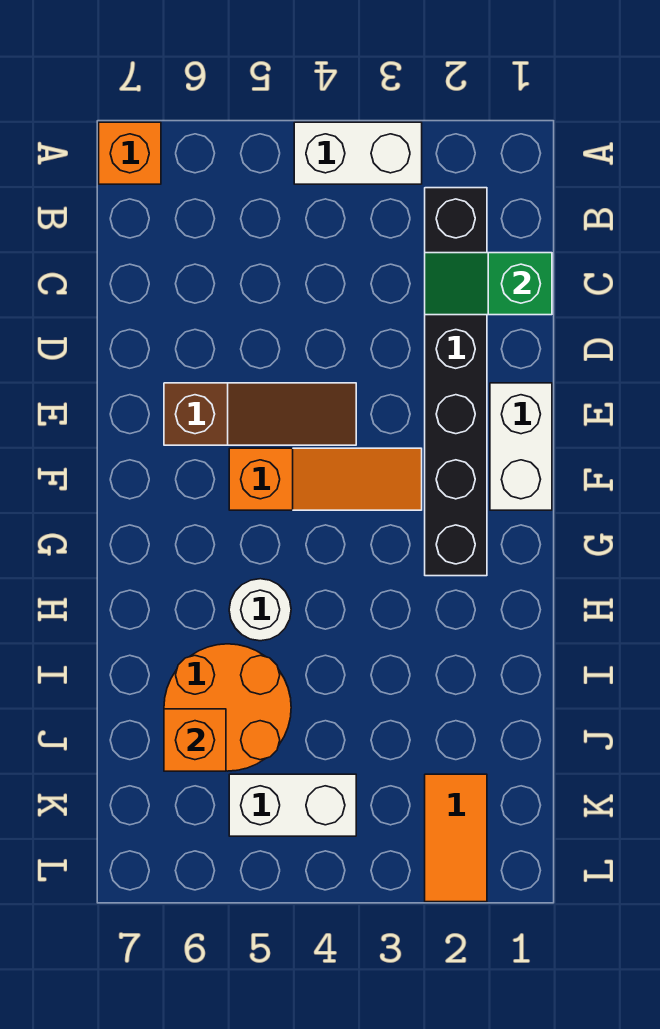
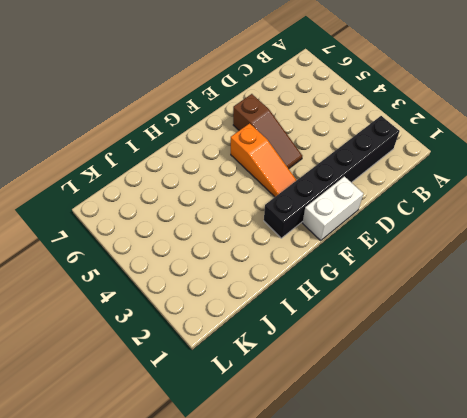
none -> white 1x2 brick [294,122,422,184]
none -> orange 1x1 brick [99,122,161,184]
none -> white 1x1 round brick [229,579,291,641]

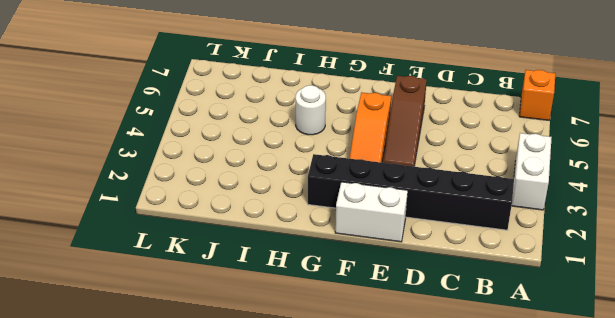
none -> orange 2x2 round brick [164,644,291,771]
none -> orange 1x2 tile [425,774,487,902]
none -> white 1x2 brick [229,774,356,836]

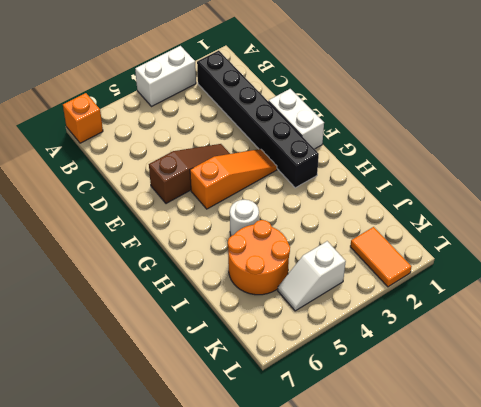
white 1x2 slope [278,241,346,311] -> white 1x2 brick [229,774,356,836]
none -> green 1x2 slope [425,253,552,315]
none -> orange 1x1 brick [164,709,226,771]

